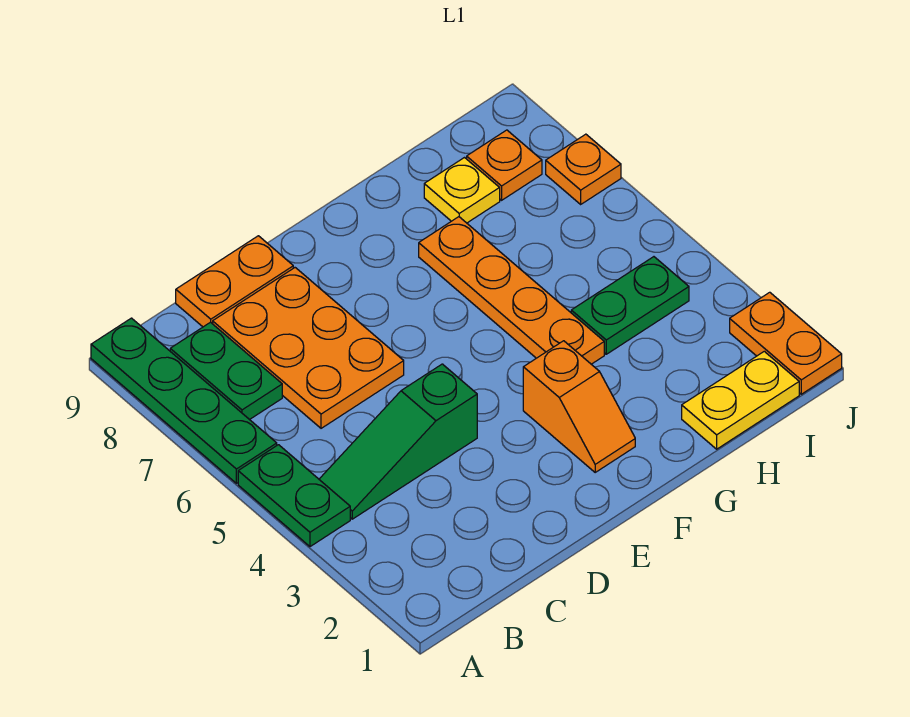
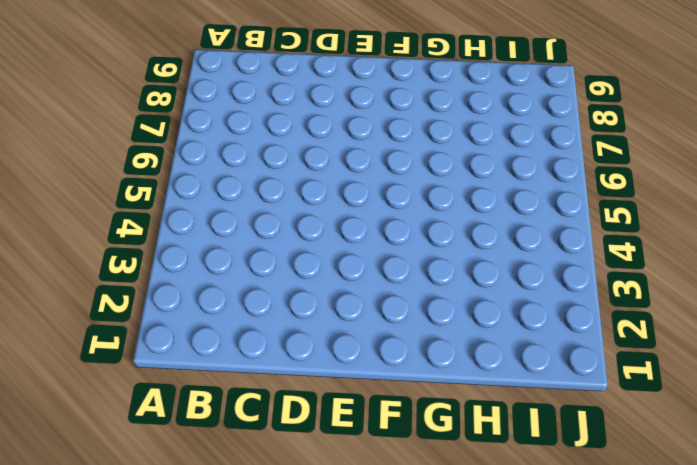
none -> green 1x2 plate [238,445,350,547]
none -> green 1x4 plate [91,318,277,483]
none -> green 1x3 slope [319,364,477,519]

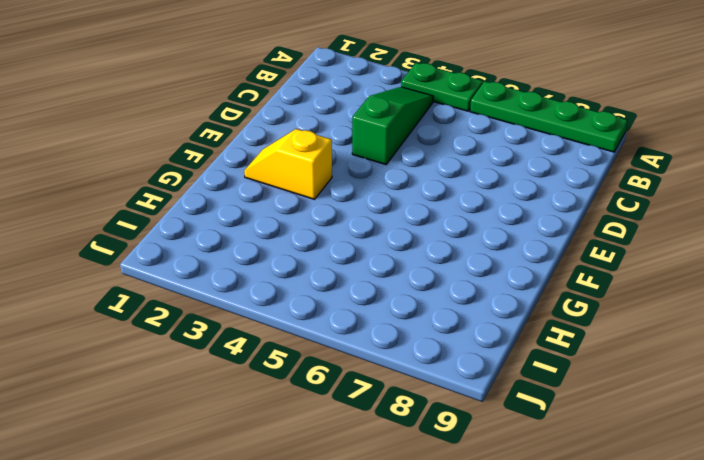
yellow 1x2 slope [244,129,332,199] -> orange 1x2 slope [523,341,635,472]
none -> green 1x2 plate [170,322,282,420]
none -> orange 2x3 plate [213,268,404,428]
none -> orange 1x2 plate [176,236,293,327]

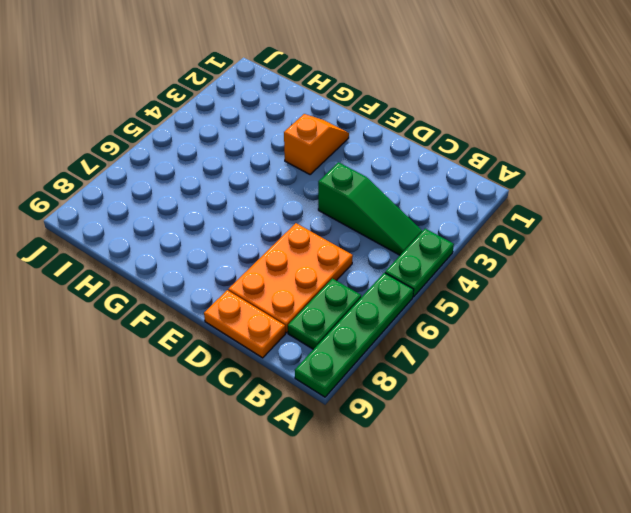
none -> orange 1x4 plate [419,217,604,364]
none -> yellow 1x2 plate [682,351,799,449]
none -> green 1x2 plate [571,257,689,354]

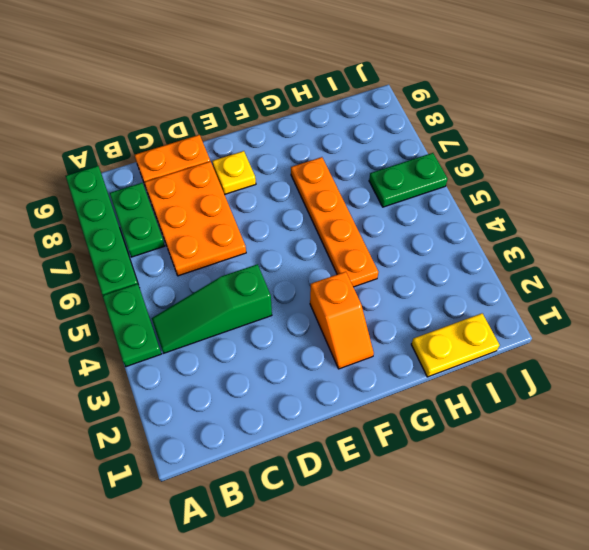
yellow 1x1 plate [212,151,256,195] -> yellow 1x1 plate moved to [424,158,500,223]
green 1x2 plate [369,153,448,207] -> green 1x2 plate moved to [571,257,689,354]
none -> orange 1x1 plate [467,130,542,200]
none -> orange 1x2 plate [730,292,842,394]
none -> orange 1x1 plate [546,134,621,204]

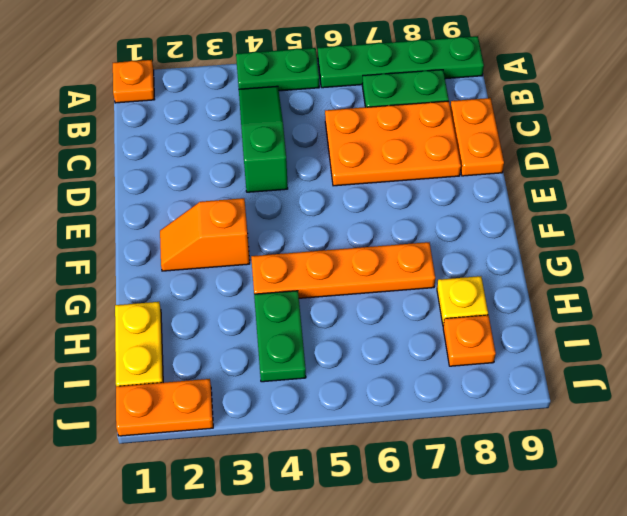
orange 1x1 plate [113,60,154,103] -> orange 1x1 plate moved to [546,134,621,204]

